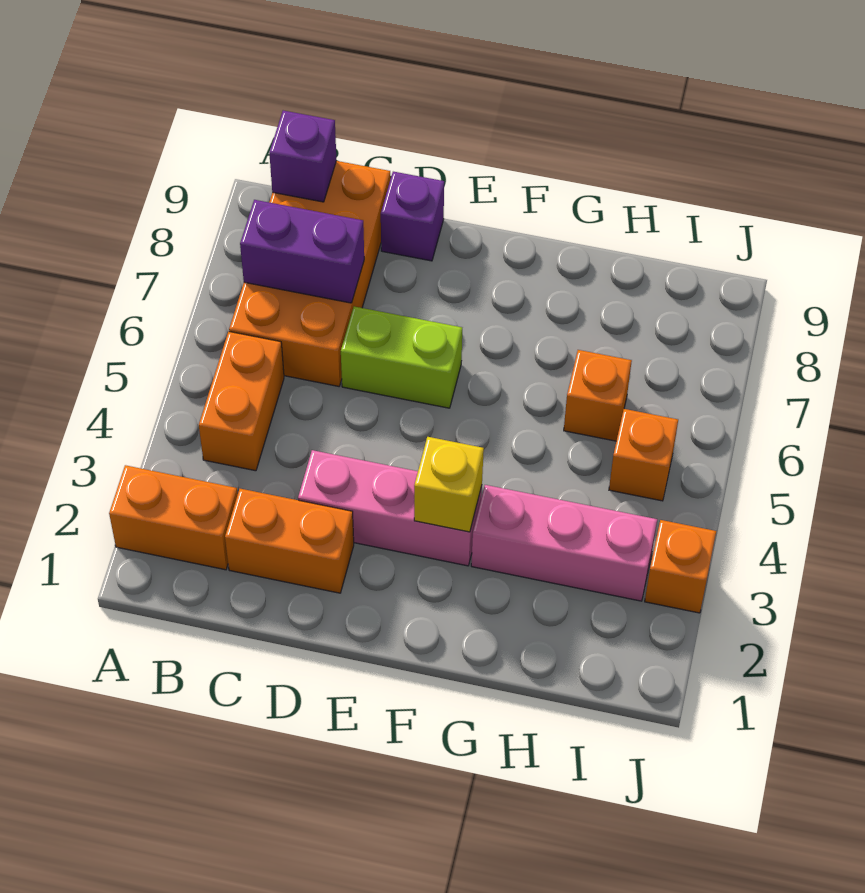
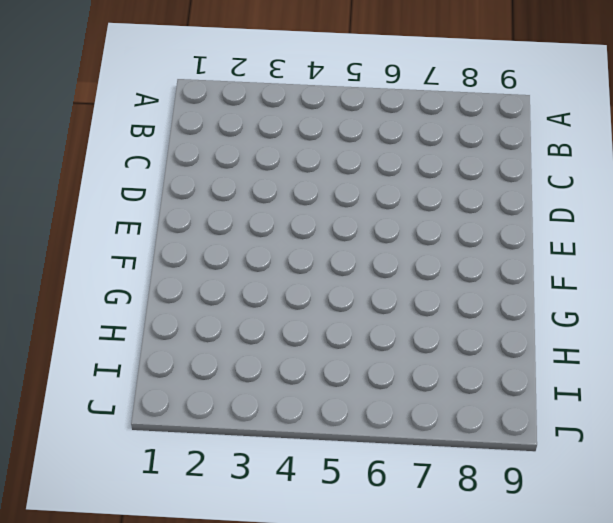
none -> orange 1x2 brick [109,465,238,570]
none -> orange 1x2 brick [199,332,284,471]
none -> orange 2x4 brick [229,161,390,386]

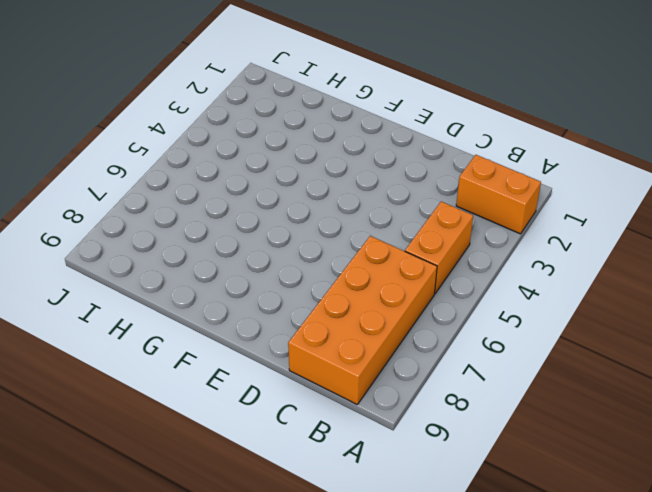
none -> orange 1x2 brick [225,489,354,593]
none -> pink 1x3 brick [298,450,482,566]
none -> lime 1x2 brick [341,306,462,408]

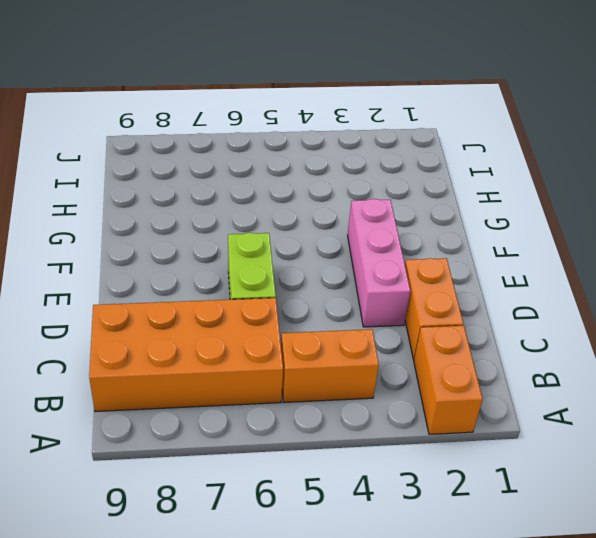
none -> purple 1x1 brick [381,172,444,261]
none -> pink 1x3 brick [471,485,657,601]
none -> orange 1x1 brick [564,350,632,441]

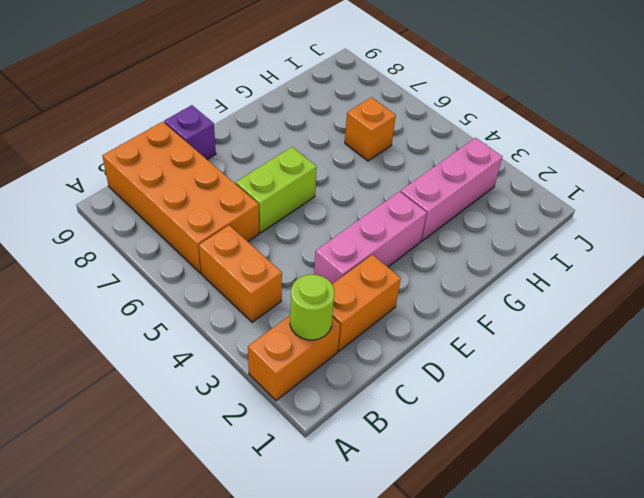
lime 1x1 round brick [290,274,334,340] -> none
none -> orange 1x1 brick [609,409,678,501]
none -> orange 1x1 brick [645,520,716,613]
none -> purple 1x2 brick [240,200,364,303]

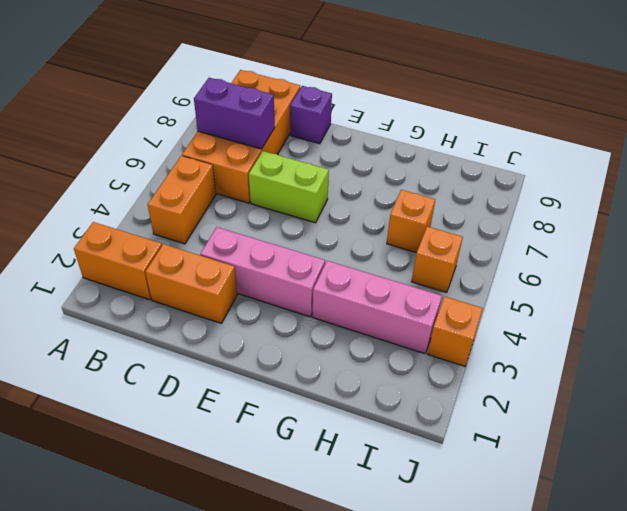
none -> purple 1x1 brick [269,111,336,202]
none -> yellow 1x1 brick [414,437,484,532]

